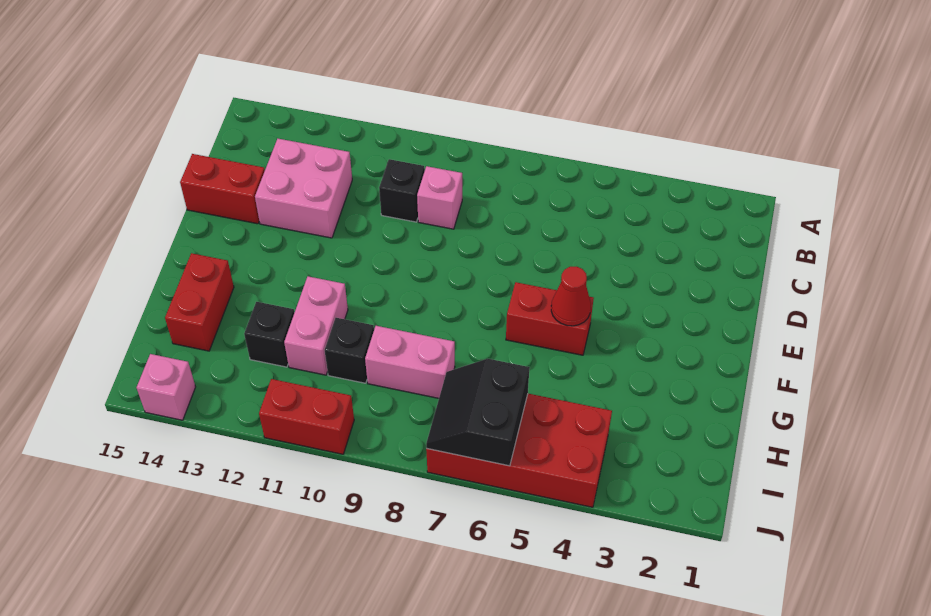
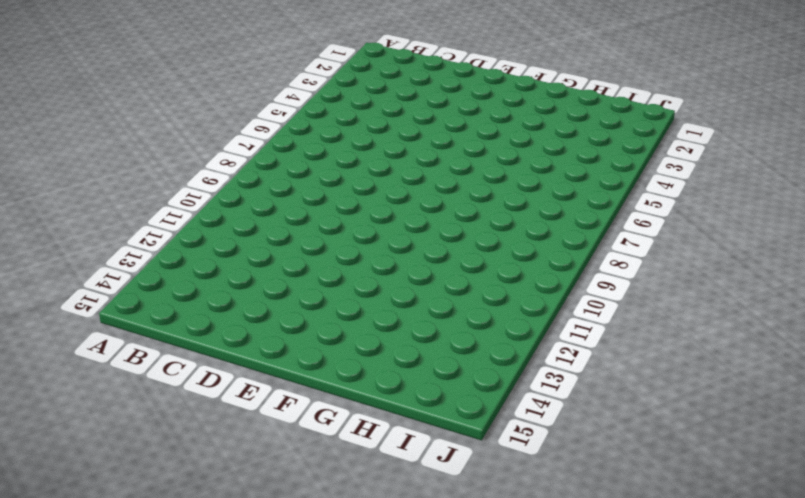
none -> pink 1x1 brick [417,166,462,229]
none -> black 1x1 brick [379,159,425,222]
none -> pink 2x2 brick [255,138,352,238]

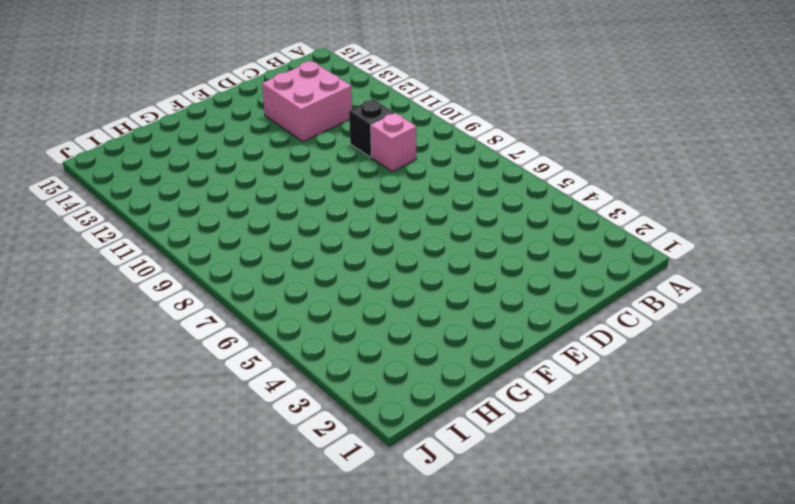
none -> red 1x2 brick [180,154,265,224]
none -> red 1x2 brick [506,282,594,355]
none -> pink 1x2 brick [284,276,348,375]

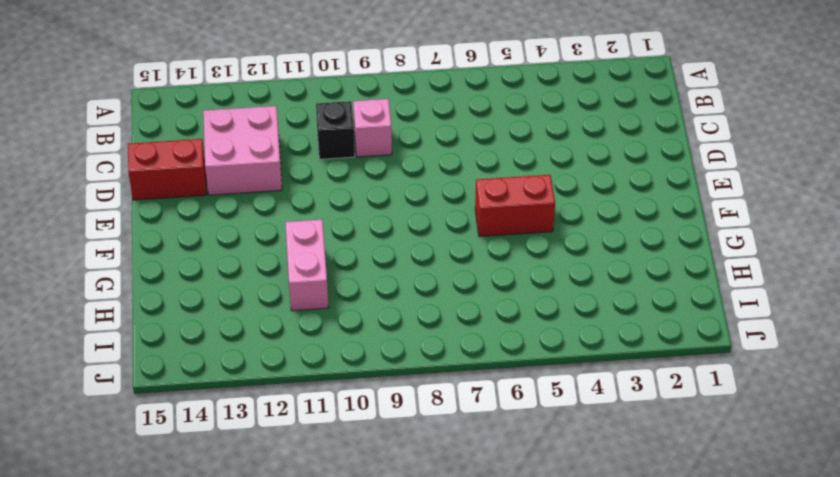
none -> red 1x2 brick [165,253,234,351]
none -> pink 1x2 brick [365,326,455,398]
none -> black 1x1 brick [325,318,374,383]

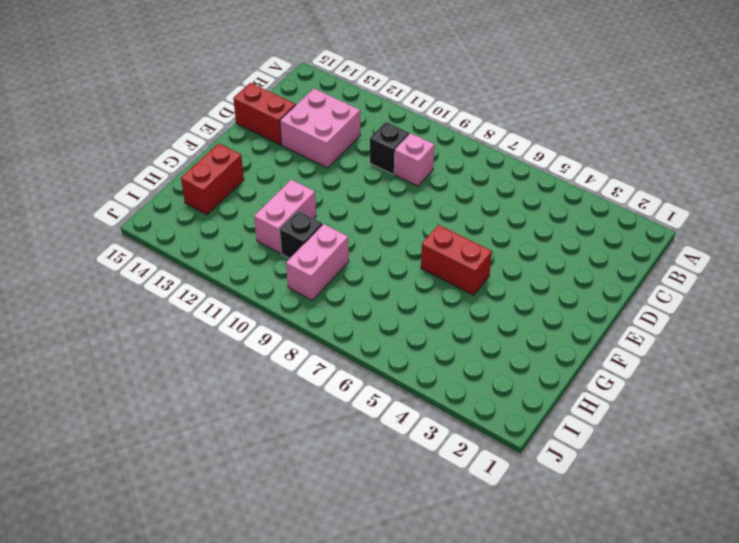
pink 1x2 brick [286,224,349,300] -> pink 1x2 brick turned to [365,326,455,398]
none -> black 1x1 brick [244,302,294,367]
none -> red 2x4 brick [426,394,612,507]
none -> red 1x2 brick [259,379,354,454]

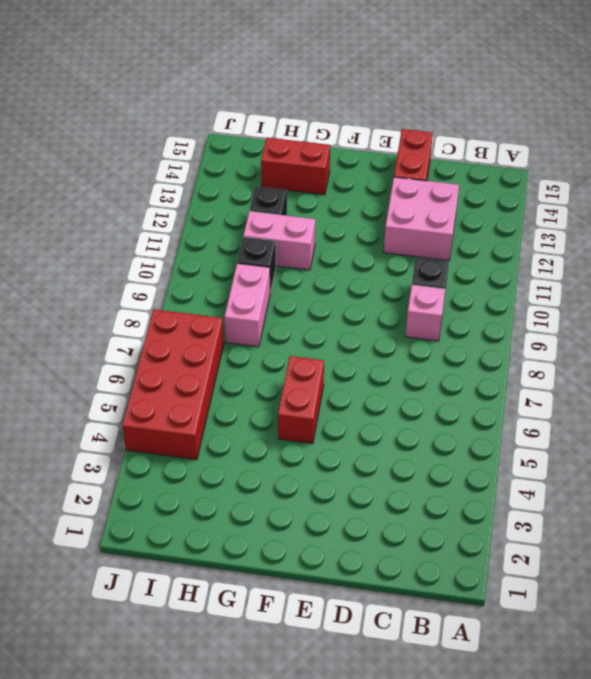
none -> red 1x2 brick [259,379,354,454]
none -> pink 1x1 brick [137,354,195,420]
none -> red 1x1 cone [551,267,591,326]

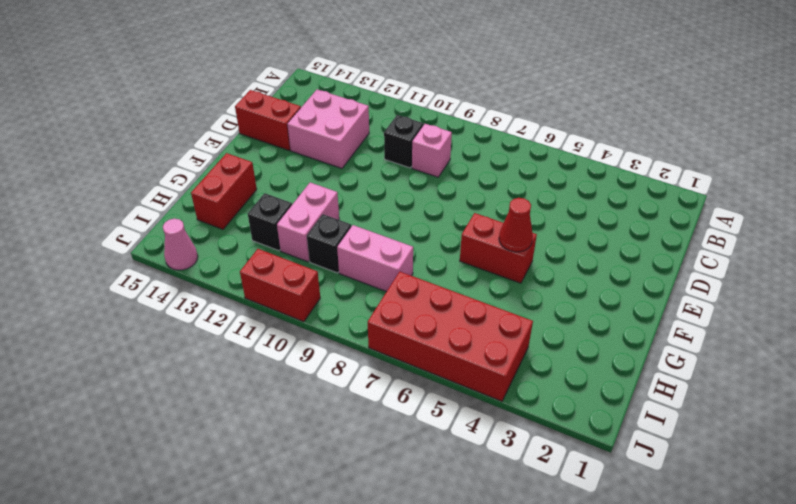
pink 1x1 cone [163,219,198,270] -> pink 1x1 brick [137,354,195,420]
none -> black 2x2 slope [426,359,530,466]

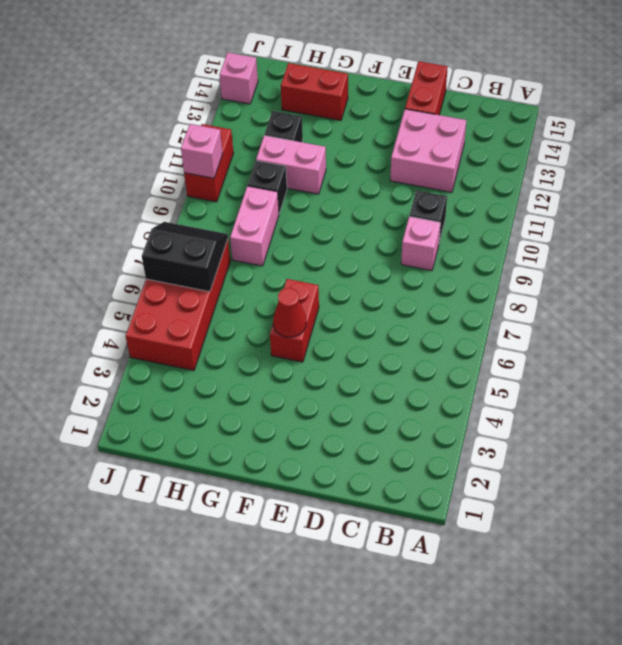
pink 1x1 brick [181,124,223,178] -> none

